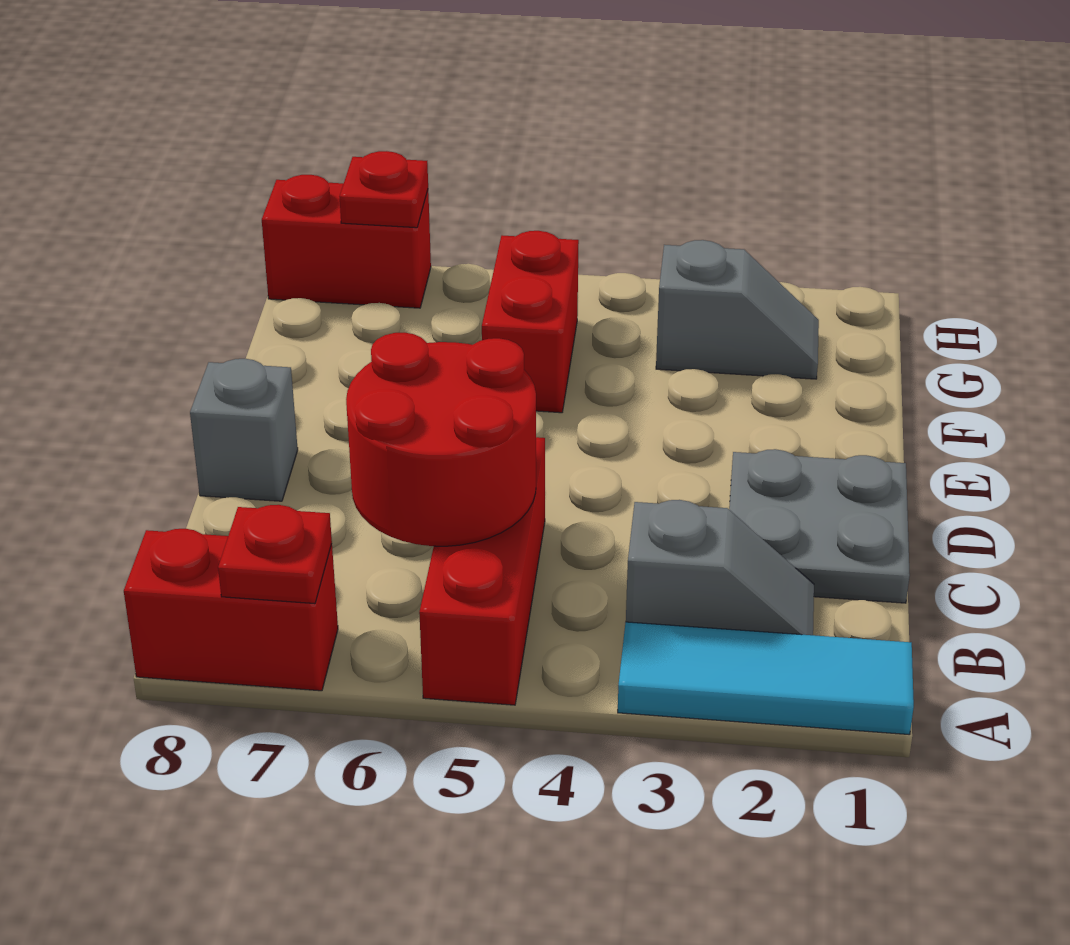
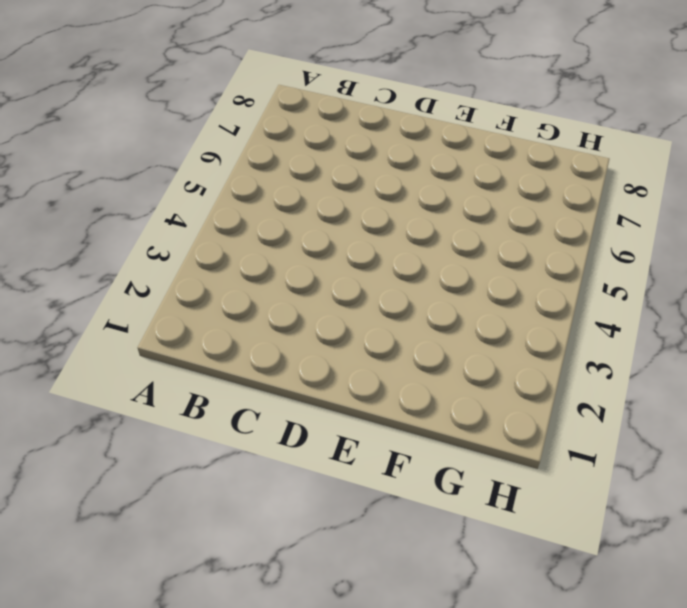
none -> cyan 1x3 tile [618,622,914,735]
none -> red 1x3 brick [419,437,545,705]
none -> red 1x2 brick [124,529,338,691]

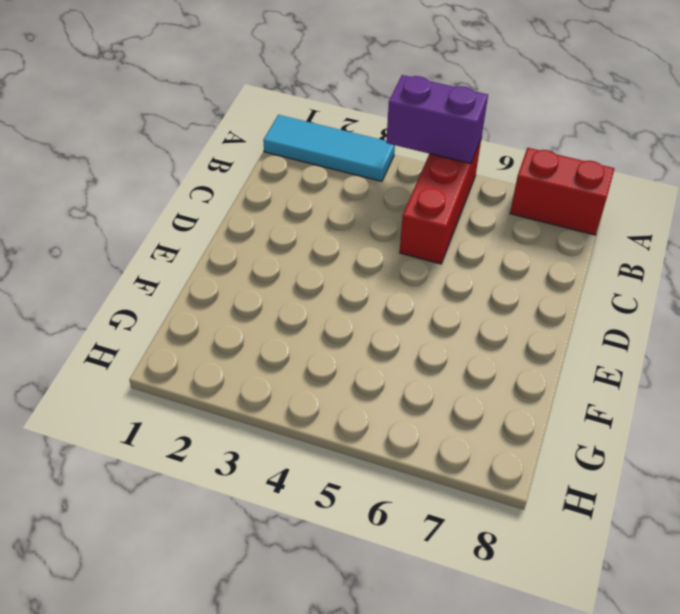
purple 1x2 brick [386,75,488,164] -> none
none -> grey 1x2 slope [626,500,814,635]
none -> grey 2x2 plate [729,449,910,603]
none -> grey 1x1 brick [190,359,298,501]

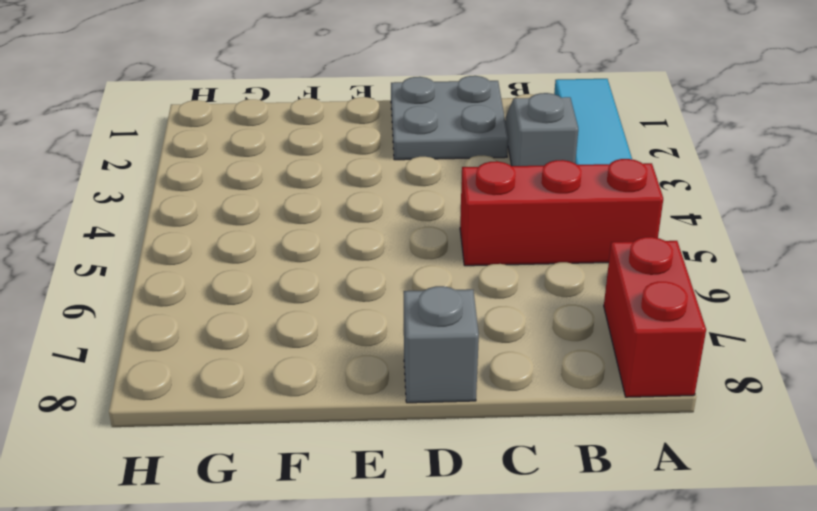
none -> red 1x2 brick [482,231,579,413]
none -> grey 1x2 slope [656,240,819,379]
none -> red 1x2 brick [262,175,431,308]

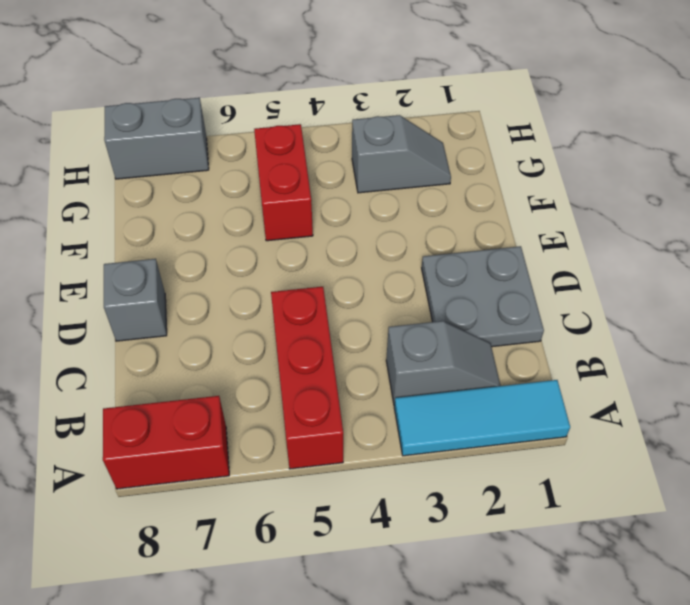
grey 1x2 brick [104,98,209,179] -> red 1x2 brick [262,175,431,308]
none -> red 1x1 plate [218,505,332,604]
none -> red 2x2 round brick [346,333,536,546]
none -> red 1x1 plate [339,151,428,228]

